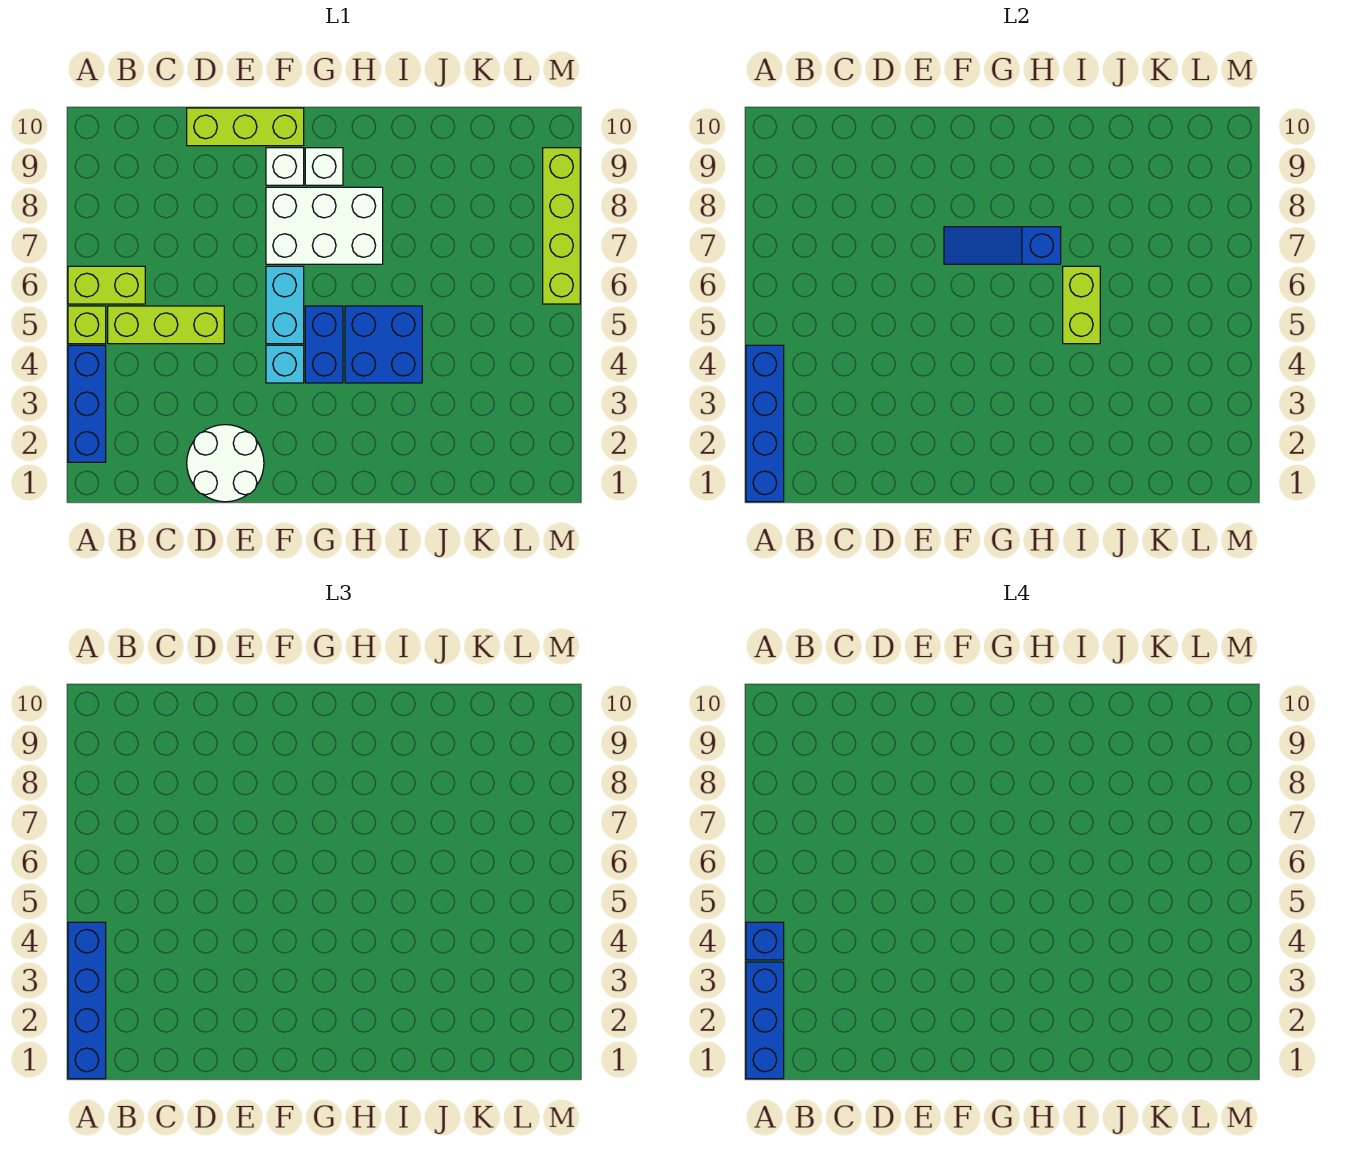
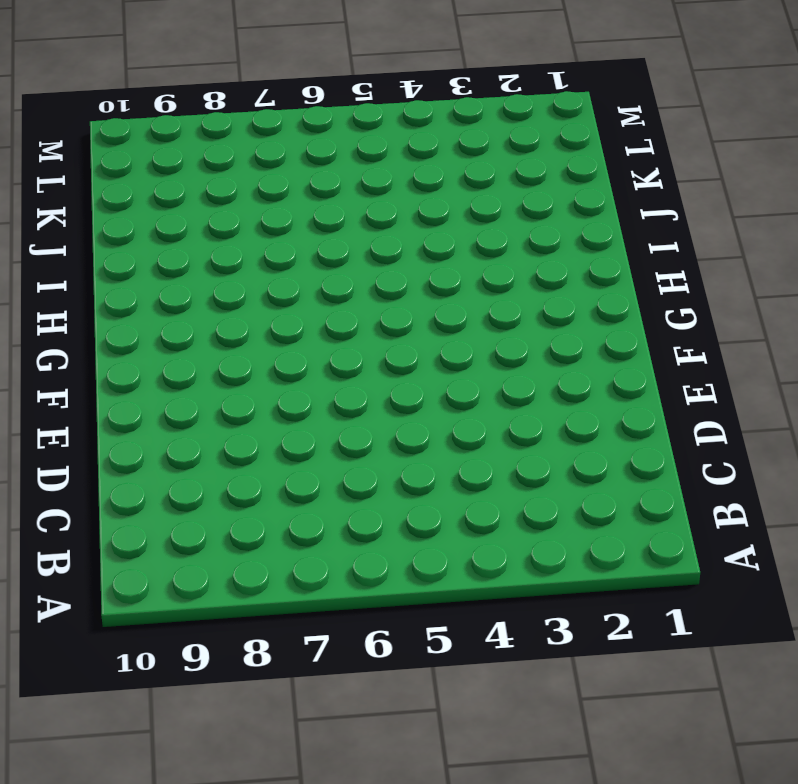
none -> blue 1x3 brick [68,345,106,462]
none -> lime 1x1 brick [68,306,106,344]
none -> lime 1x2 brick [68,266,145,304]

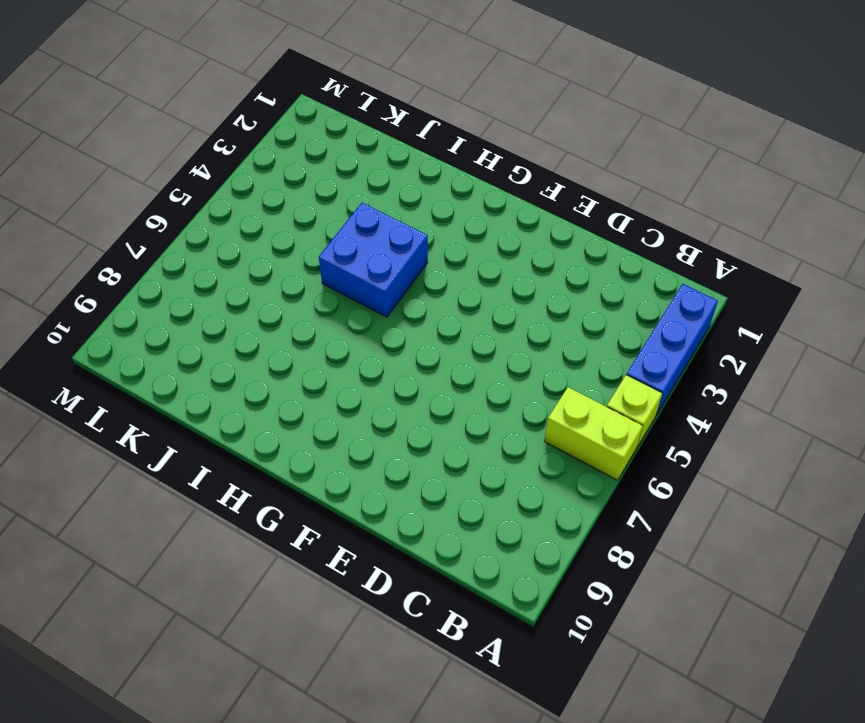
none -> lime 1x3 brick [108,306,224,344]
none -> white 2x2 round brick [187,425,264,502]
none -> lime 1x3 brick [187,108,304,146]

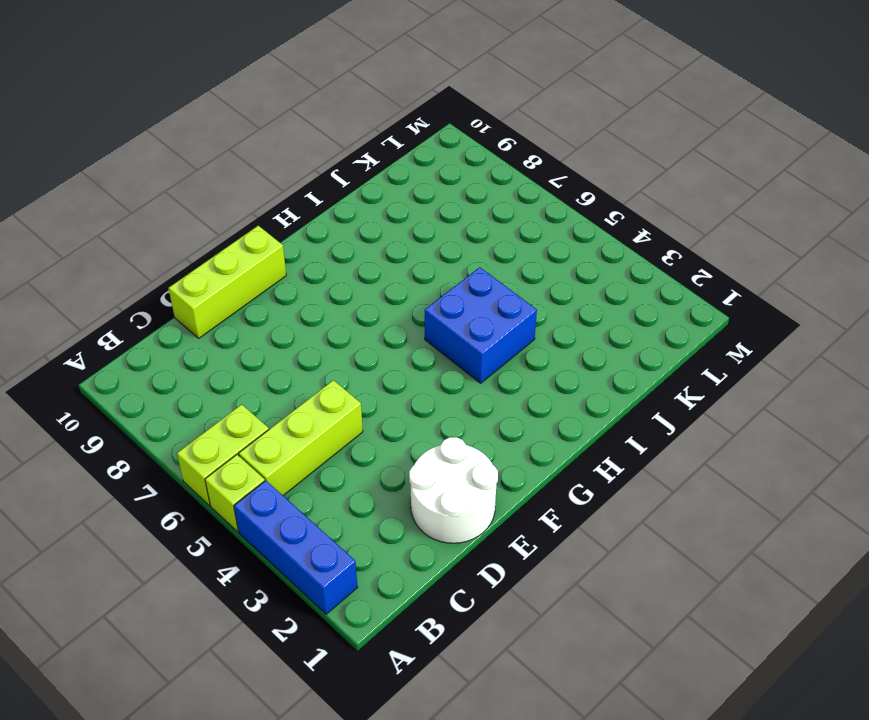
none -> cyan 1x1 brick [266,345,304,383]
none -> cyan 1x2 brick [266,266,304,344]
none -> white 2x3 brick [266,187,383,264]

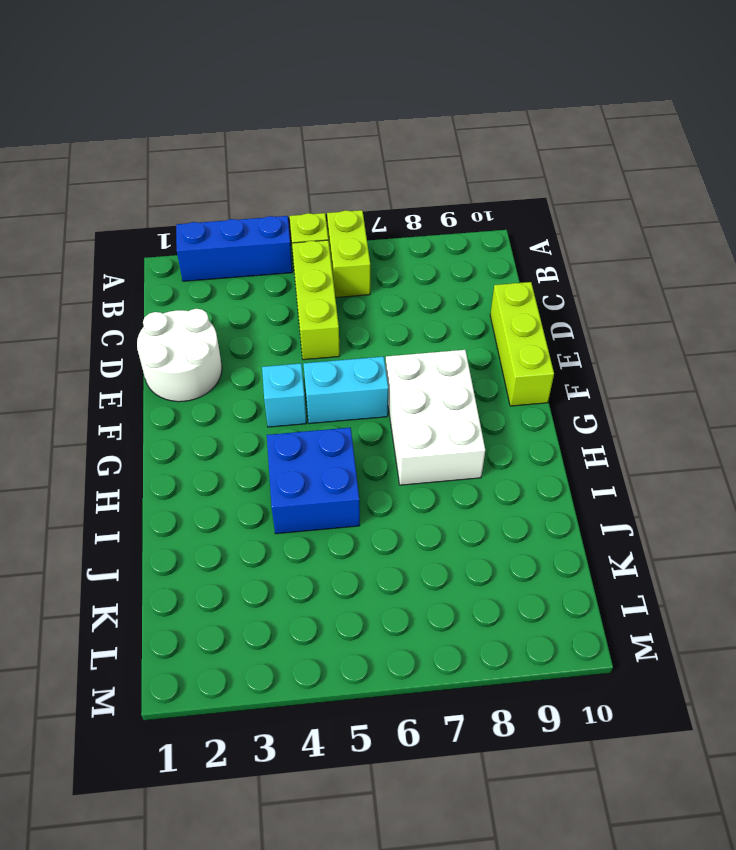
none -> white 1x1 brick [266,148,304,185]
none -> blue 1x2 brick [305,306,343,383]
none -> white 1x1 brick [305,148,343,185]

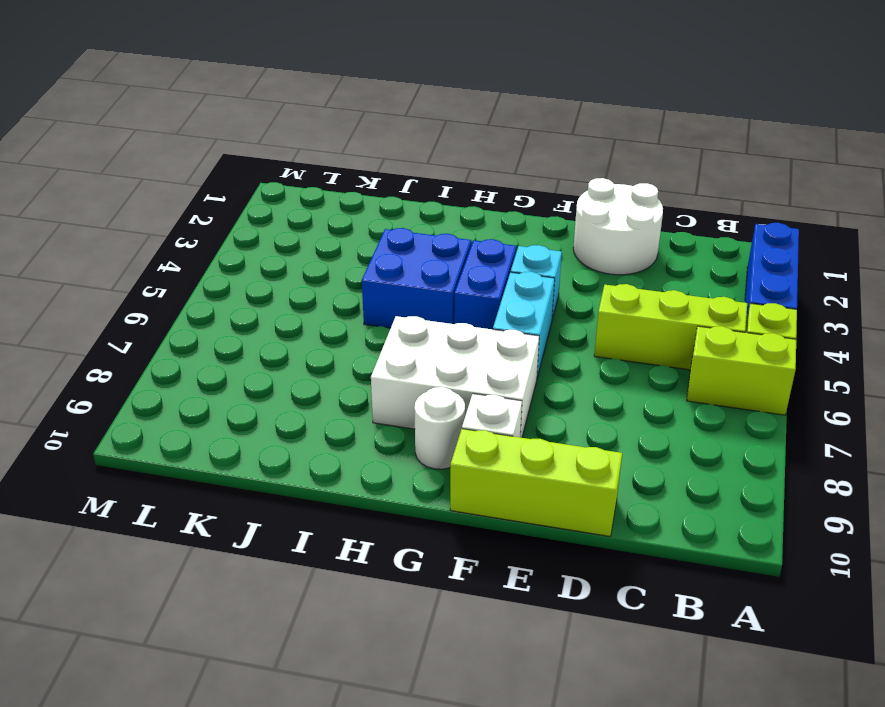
white 1x1 round brick [414,387,465,469] -> white 1x1 brick [305,148,343,185]
none -> lime 1x4 brick [543,148,580,304]
none -> blue 1x4 brick [746,345,784,502]
none -> blue 1x3 slope [944,227,1061,264]

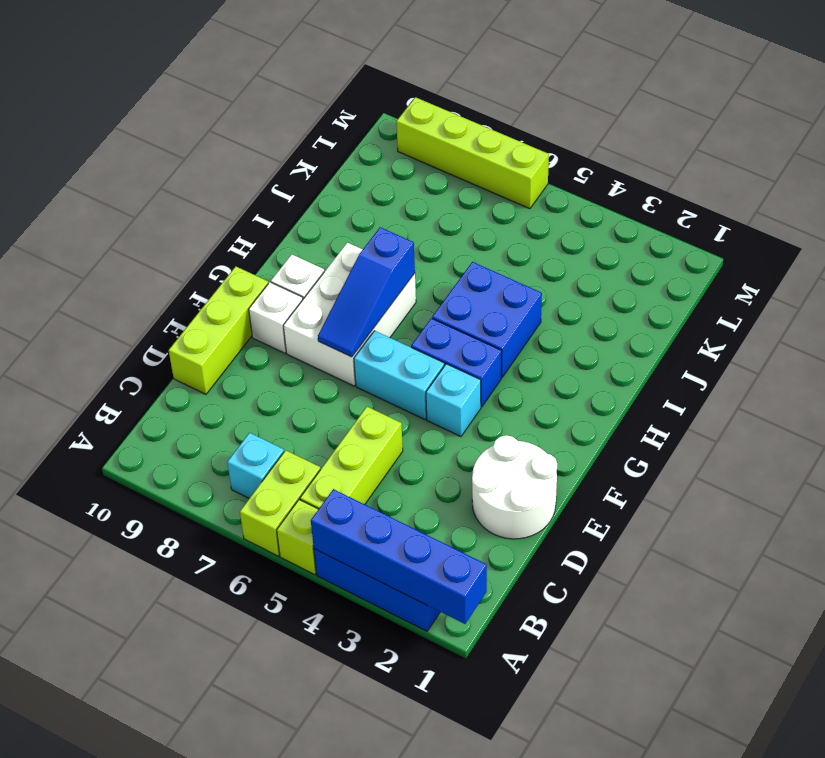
cyan 1x1 brick [227,433,284,498] -> none
none -> lime 1x2 brick [1063,266,1100,344]
none -> blue 1x4 brick [68,922,106,1079]
none -> blue 1x3 brick [746,962,784,1079]

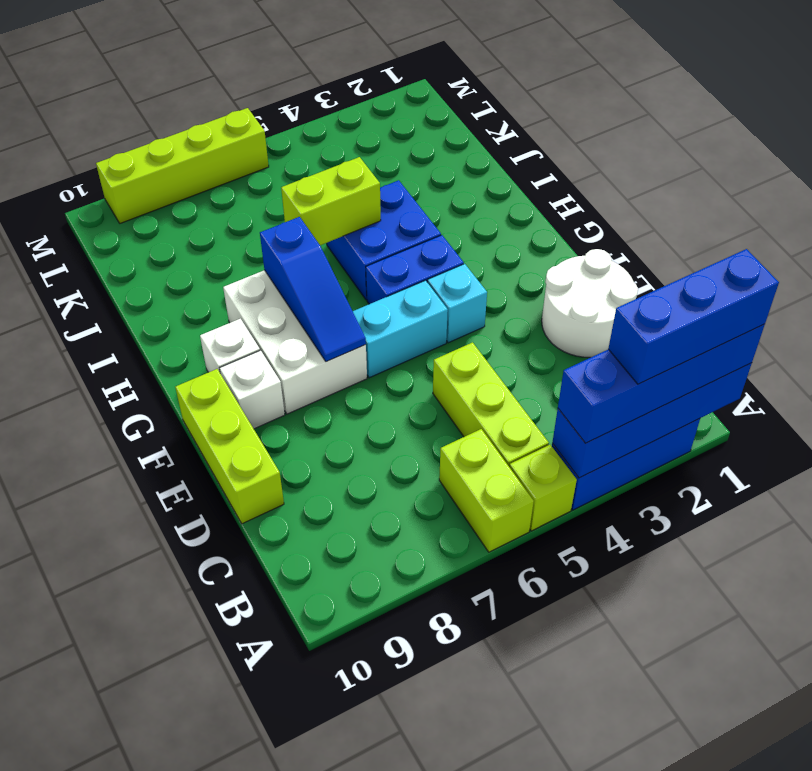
none -> blue 1x1 brick [746,922,784,960]

